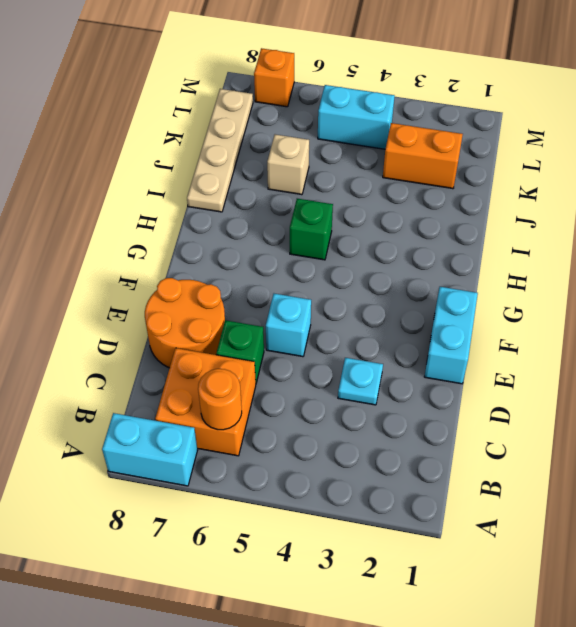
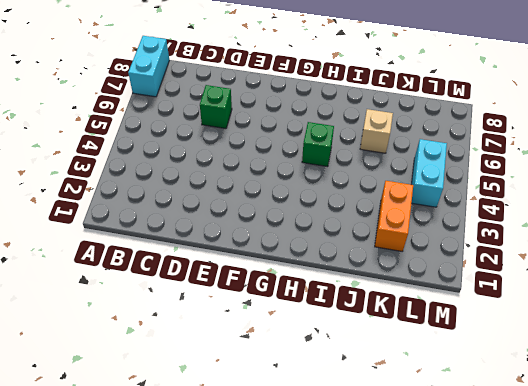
none -> orange 2x2 brick [155,348,256,456]
none -> cyan 1x1 plate [338,358,383,405]
none -> orange 2x2 round brick [145,278,225,368]

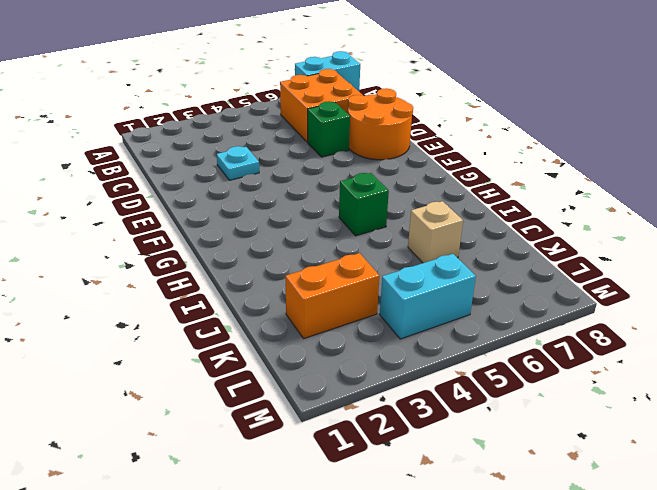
none -> cyan 1x2 brick [424,287,478,384]
none -> cyan 1x1 brick [266,294,311,357]
none -> tan 1x4 plate [187,89,253,212]

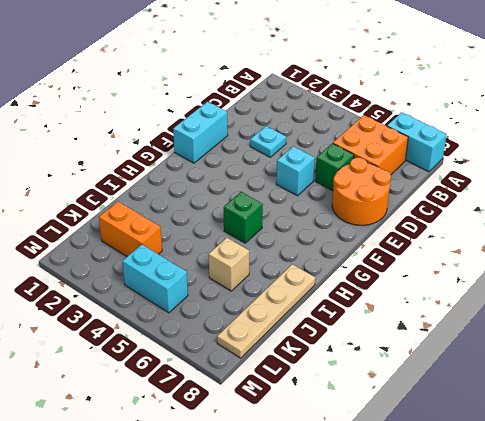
none -> orange 1x1 brick [254,48,294,107]
none -> orange 1x1 round brick [198,369,242,430]

